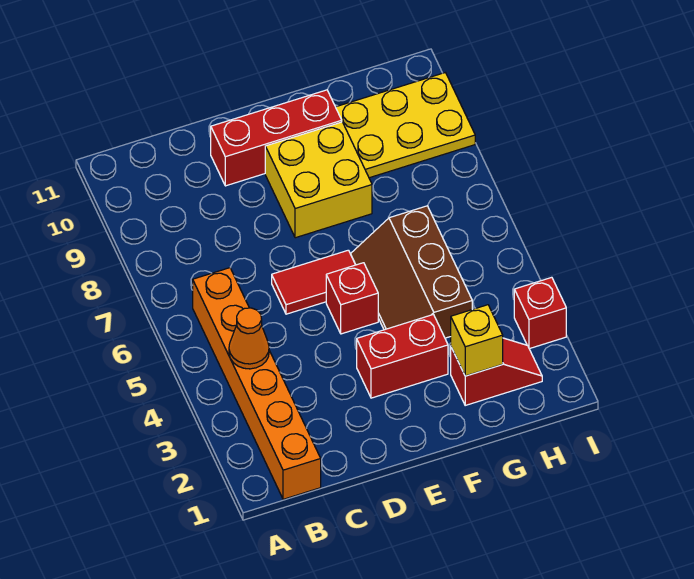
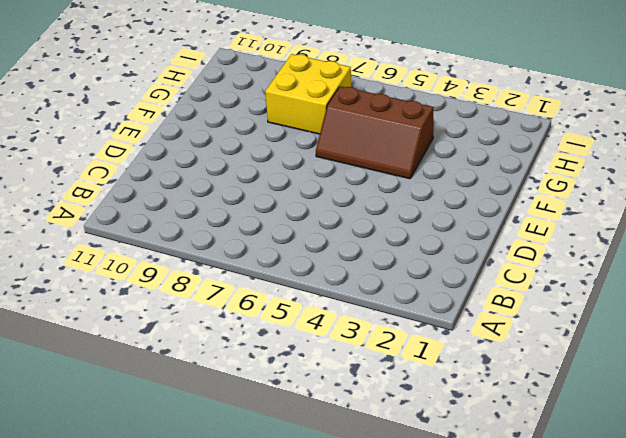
yellow 2x2 brick [265,54,351,134] -> yellow 2x2 brick moved to [265,122,372,238]
none -> orange 1x6 brick [193,268,321,499]
none -> red 1x2 tile [272,250,355,314]
none -> red 1x3 brick [211,90,342,186]

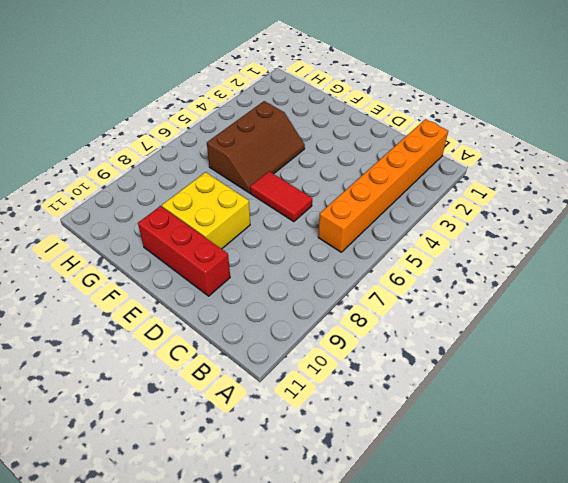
none -> red 1x2 brick [357,315,448,398]
none -> red 1x1 brick [326,263,378,334]
none -> red 1x2 slope [451,338,542,405]

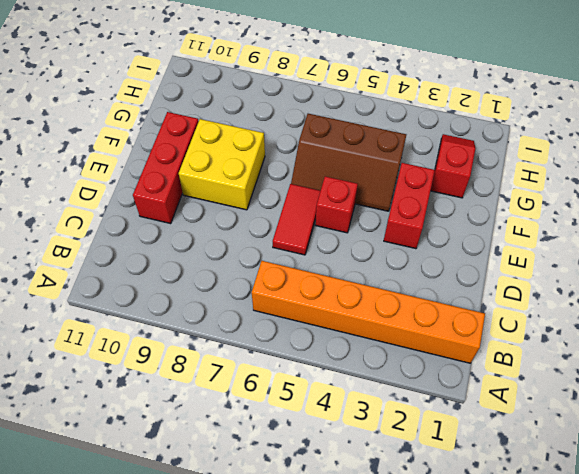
none -> yellow 2x3 plate [336,73,475,178]
none -> red 1x1 brick [514,277,566,349]
none -> orange 1x1 cone [229,308,269,369]

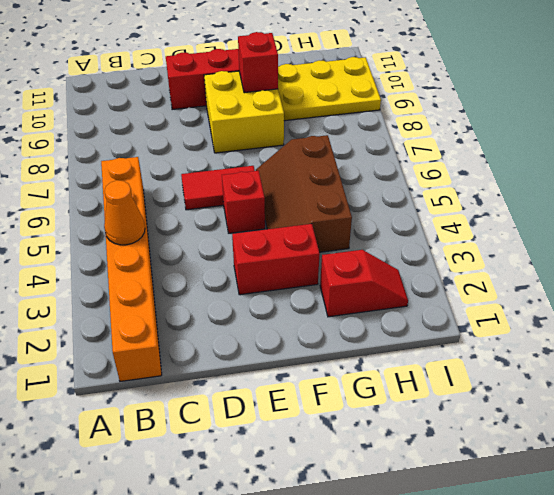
red 1x1 brick [238,32,278,93] -> red 1x1 brick moved to [514,277,566,349]
none -> yellow 1x1 brick [451,305,503,376]

